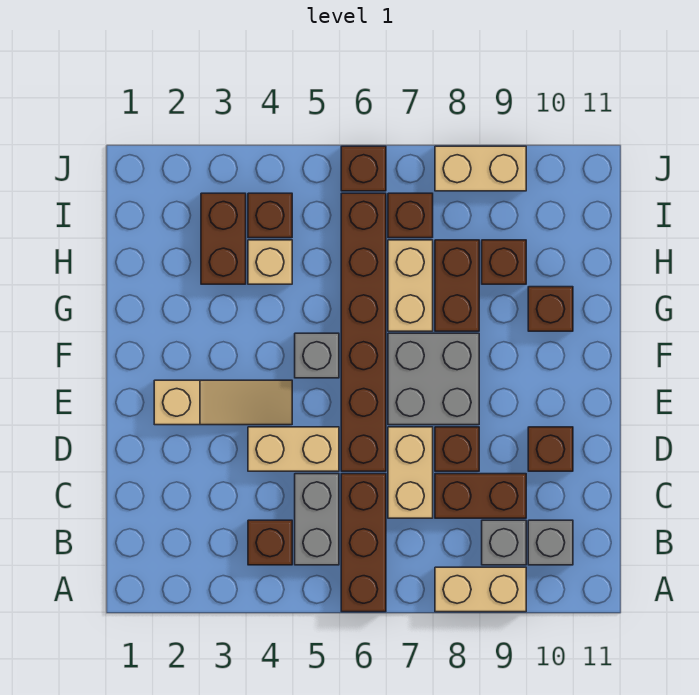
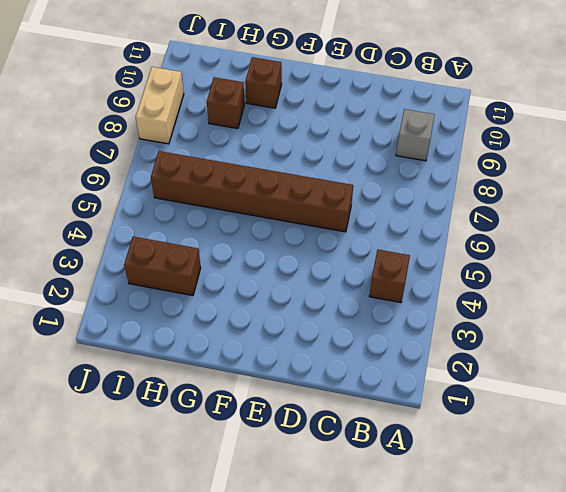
none -> brown 1x3 brick [341,474,386,612]
none -> tan 1x2 brick [435,567,526,612]
none -> grey 1x2 brick [295,474,339,565]

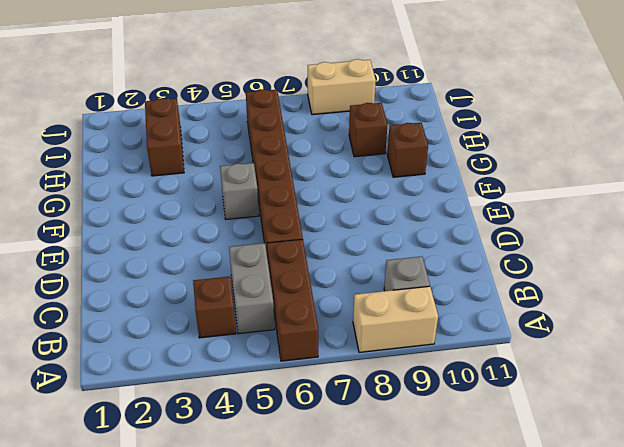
none -> grey 1x1 brick [528,520,573,565]
none -> tan 1x2 brick [388,427,433,518]
none -> brown 1x2 brick [435,474,526,518]

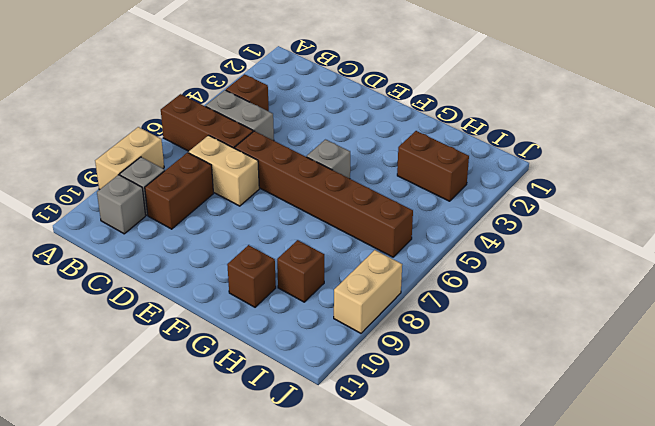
none -> tan 1x2 brick [248,427,339,471]
none -> brown 1x1 brick [435,427,479,471]
none -> brown 1x1 brick [528,427,573,471]

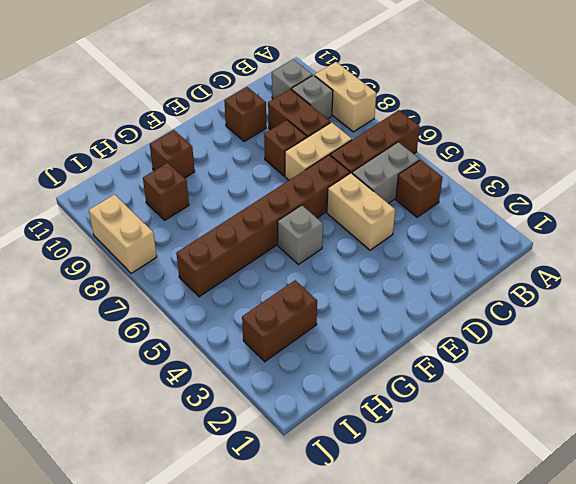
none -> tan 1x3 slope [154,380,292,425]
none -> grey 2x2 brick [388,333,479,425]
none -> tan 1x2 brick [388,240,433,331]

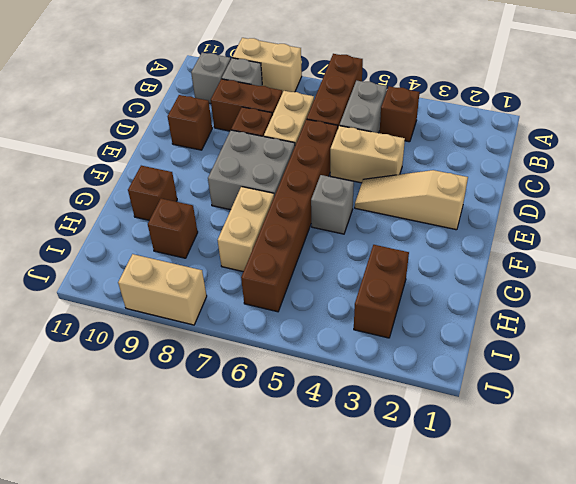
none -> brown 1x2 brick [435,240,479,331]
none -> tan 1x1 brick [248,240,292,284]
none -> brown 1x1 brick [248,193,292,238]

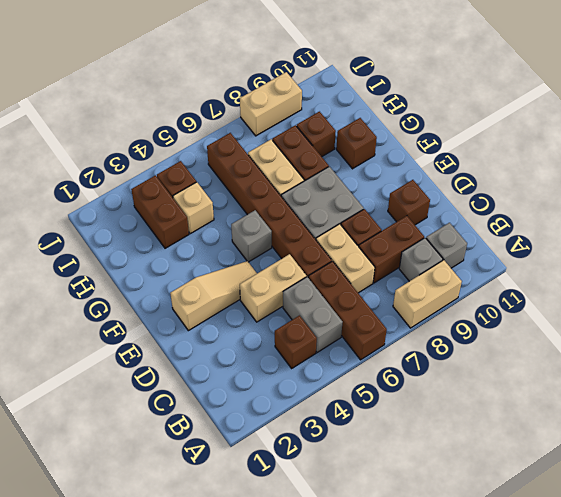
none -> brown 1x1 brick [388,193,433,238]
none -> brown 1x1 brick [341,146,386,191]

